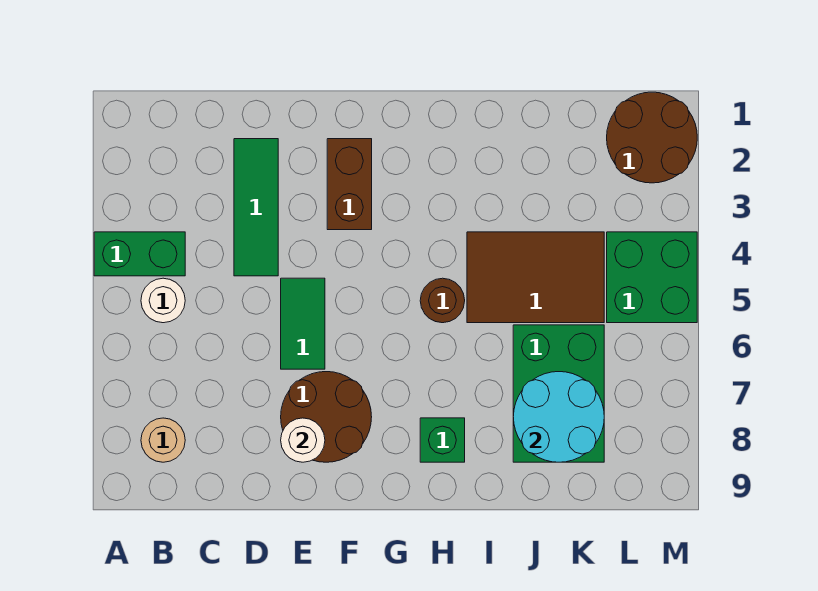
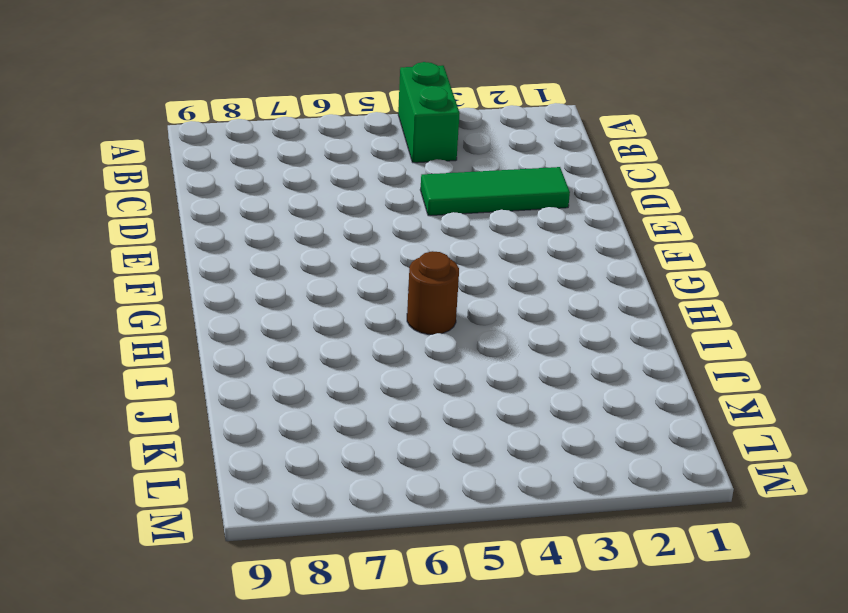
none -> white 1x1 round brick [141,278,185,323]
none -> tan 1x1 round brick [141,418,185,462]
none -> green 1x2 tile [281,278,325,369]

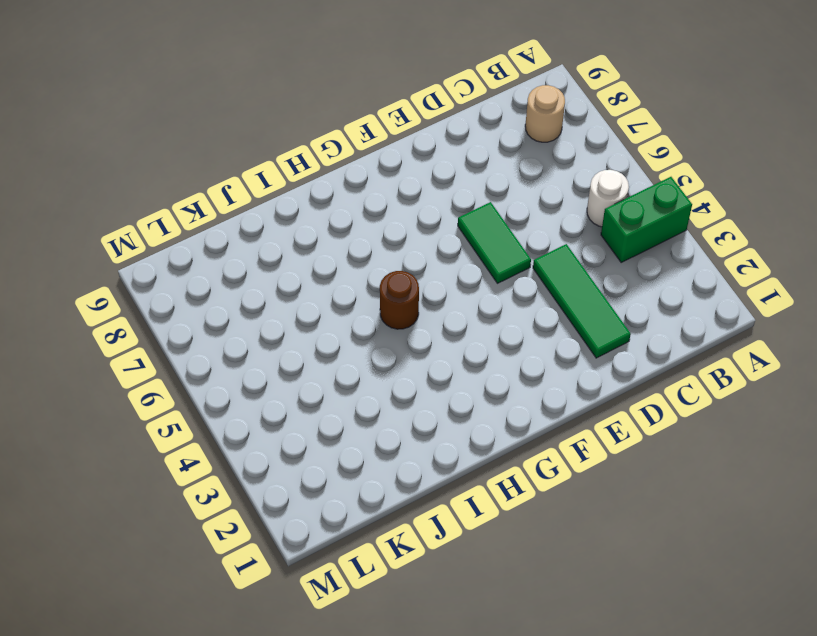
none -> brown 2x2 round brick [281,372,372,462]
none -> brown 1x2 brick [327,139,372,230]
none -> green 1x1 brick [420,418,465,462]

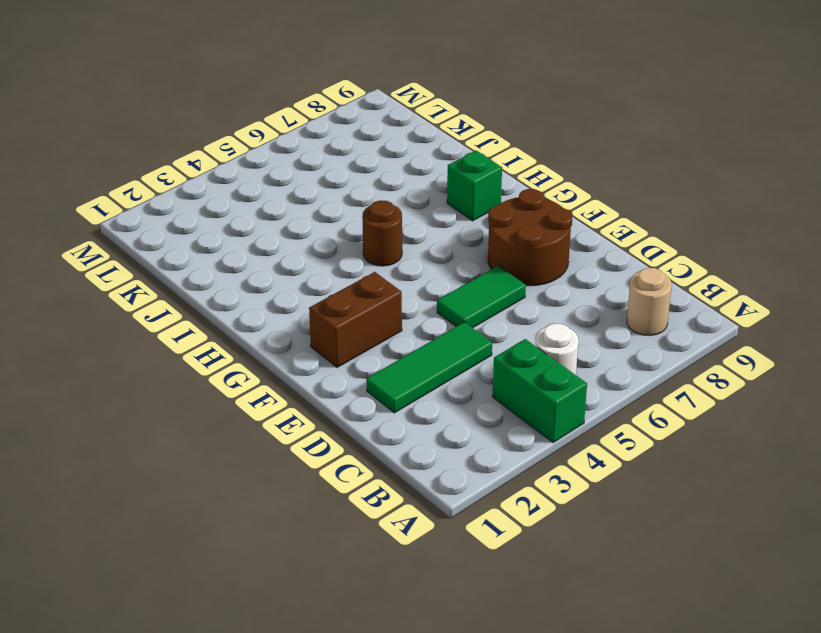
none -> brown 2x3 tile [467,232,604,323]
none -> green 2x3 brick [513,325,604,462]
none -> brown 2x2 round brick [607,92,697,183]

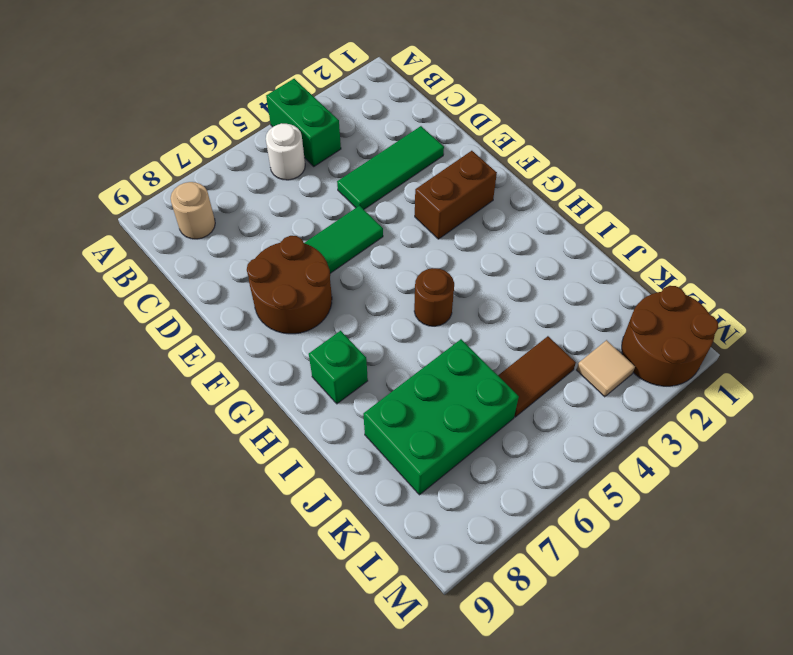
brown 1x2 tile [498,336,576,417] -> brown 2x3 tile [467,232,604,323]
tan 1x1 tile [577,340,635,397] -> none
none -> green 2x2 brick [607,232,697,323]
none -> white 1x1 round brick [281,418,325,462]
none -> cyan 2x2 round brick [513,372,604,462]

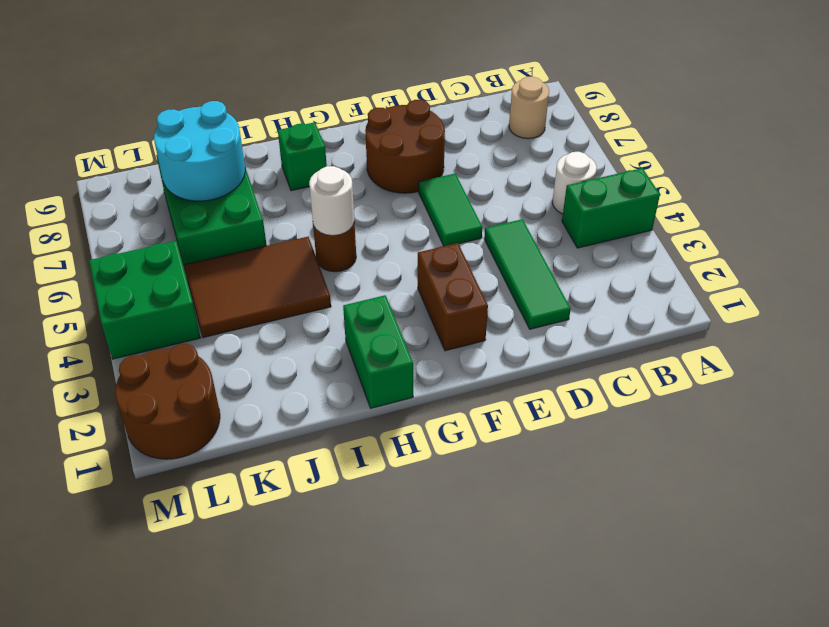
green 1x2 brick [343,295,413,408] -> none
white 1x1 round brick [309,166,354,236] -> white 1x1 round brick moved to [281,418,325,462]

